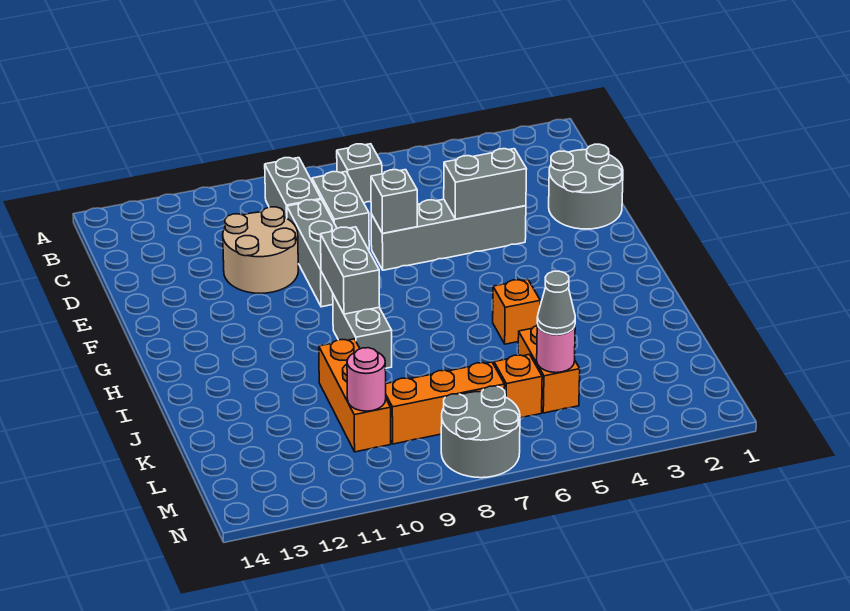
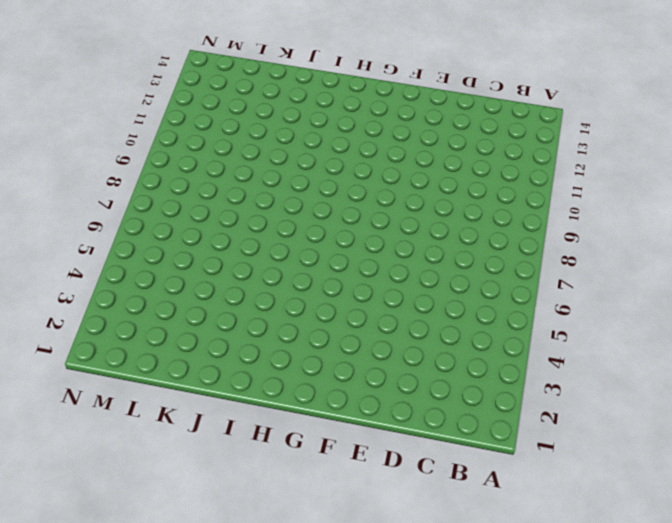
none -> grey 1x1 brick [337,144,382,203]
none -> grey 1x2 brick [265,158,321,218]
none -> grey 1x2 brick [312,172,369,249]

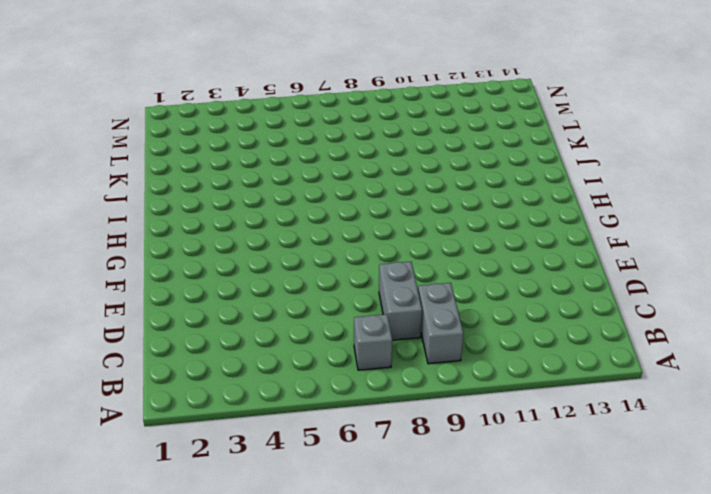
none -> grey 2x2 round brick [549,144,623,229]
none -> grey 1x3 brick [287,200,337,307]
none -> tan 2x2 round brick [223,207,298,293]

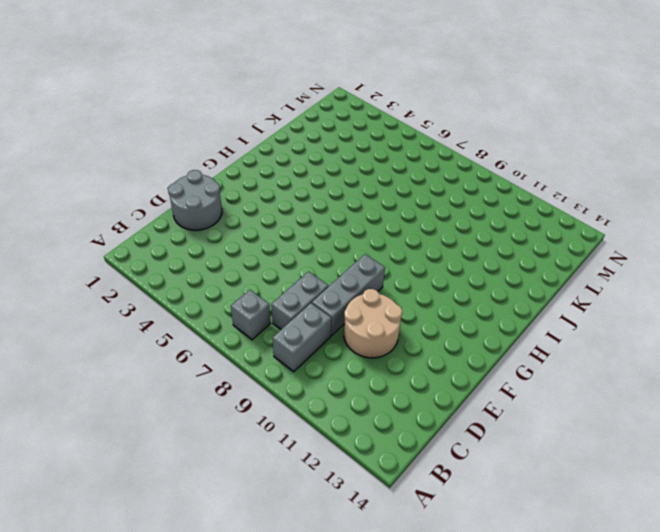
none -> grey 1x4 brick [371,199,526,270]
none -> grey 1x2 brick [333,295,392,368]
none -> orange 1x1 brick [493,279,540,344]

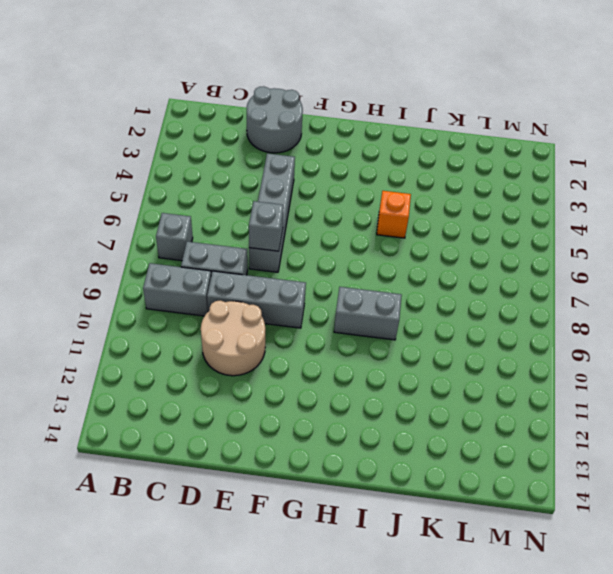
none -> orange 1x3 brick [319,339,391,452]
none -> orange 1x2 brick [518,326,580,413]
none -> orange 1x1 brick [494,354,542,418]

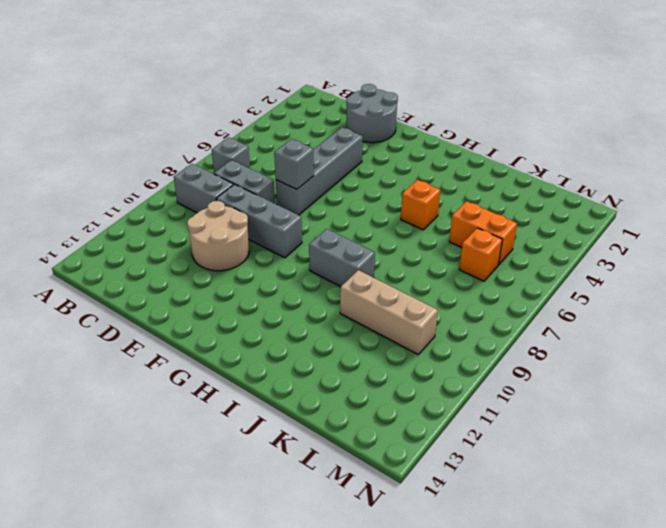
tan 1x3 brick [340,270,438,355] -> orange 1x3 brick [319,339,391,452]
none -> orange 1x3 brick [386,362,505,444]
none -> grey 2x2 round brick [441,386,520,478]
none -> grey 1x2 brick [444,149,526,219]

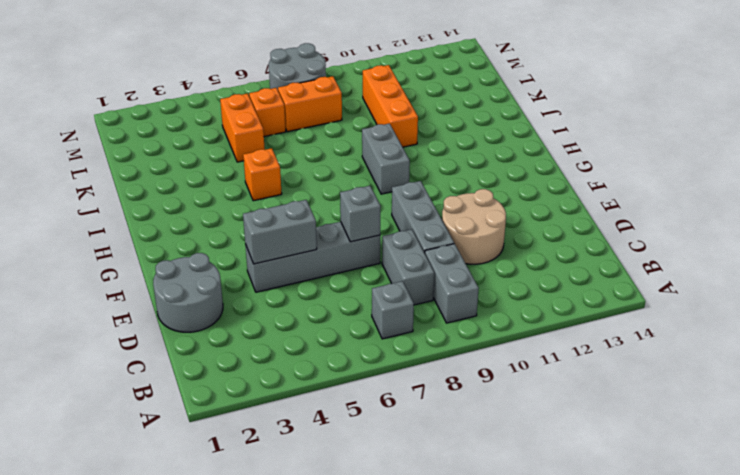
orange 1x2 brick [278,76,342,132] -> orange 1x3 brick [386,362,505,444]
none -> grey 1x2 brick [321,227,380,314]
none -> pink 1x1 round brick [537,324,575,373]
none -> pink 1x1 round brick [347,348,386,411]

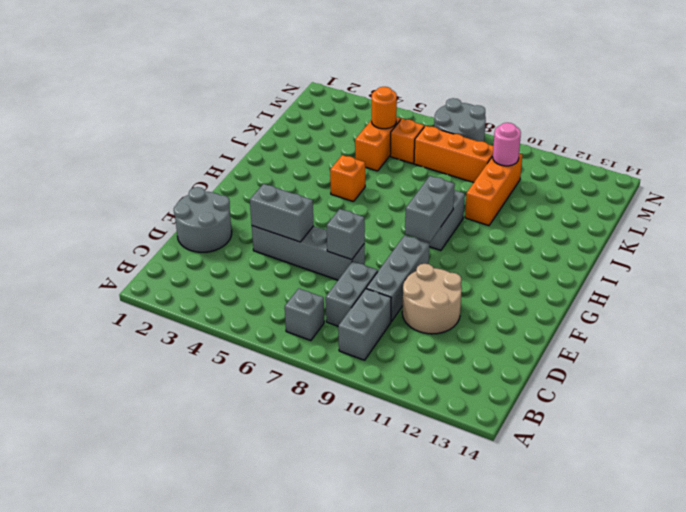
orange 1x1 round brick [372,87,397,129] -> pink 1x1 round brick [537,324,575,373]
none -> grey 1x1 cone [537,271,575,335]

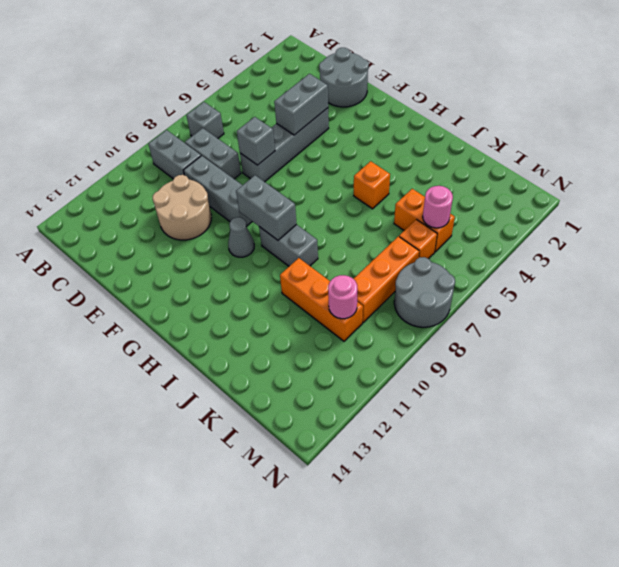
grey 1x1 cone [228,217,254,257] -> grey 1x1 cone moved to [537,271,575,335]

